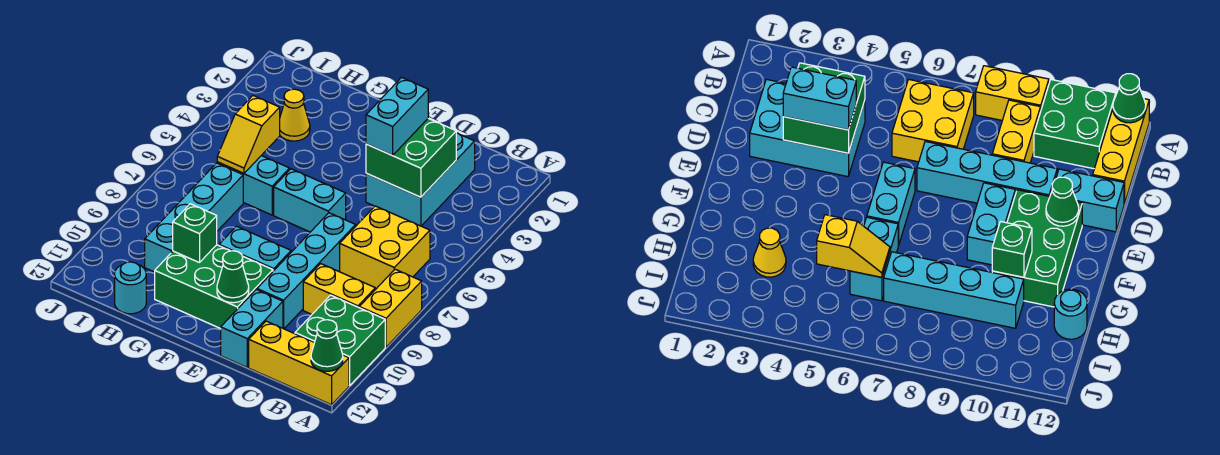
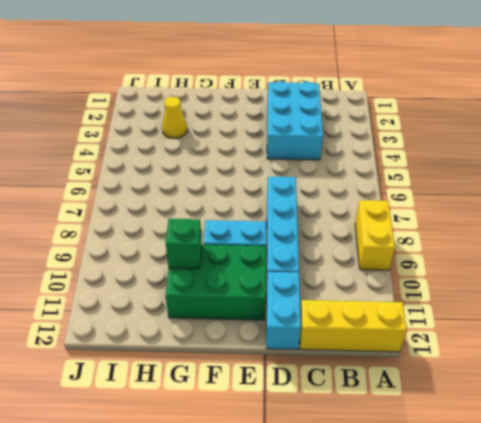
none -> green 2x2 brick [295,295,385,386]
none -> yellow 2x2 brick [340,206,430,289]
none -> yellow 1x2 brick [303,264,375,314]

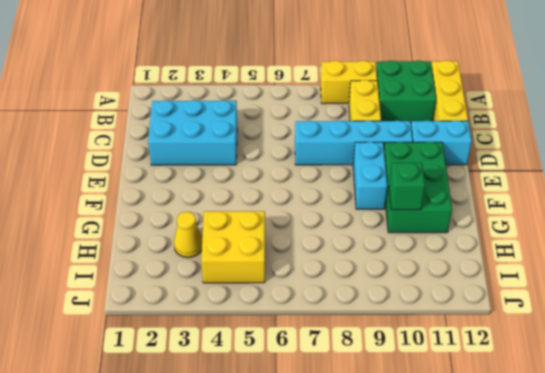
yellow 2x2 brick [201,211,265,283] -> yellow 2x2 brick moved to [340,206,430,289]
none -> cyan 1x2 brick [274,169,346,232]
none -> cyan 1x2 brick [217,156,290,215]
none -> cyan 1x4 brick [145,163,243,272]

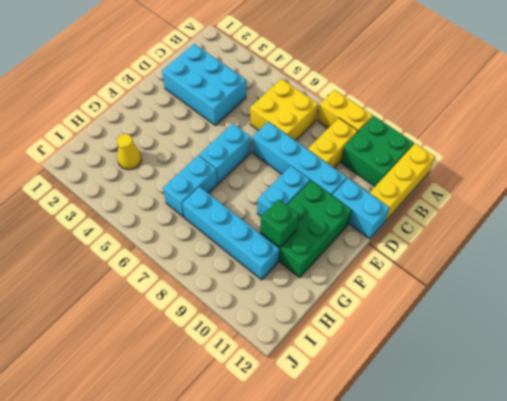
none -> cyan 1x1 round brick [115,262,146,314]
none -> green 1x1 cone [311,320,343,371]
none -> green 2x2 brick [366,119,456,197]

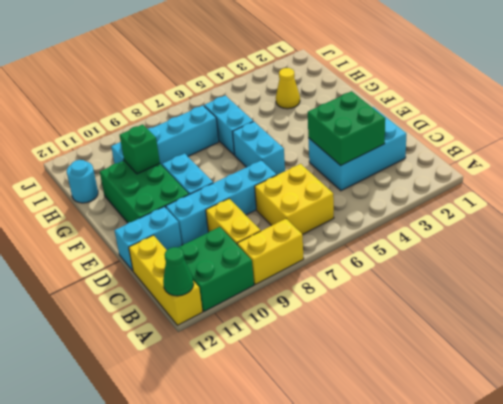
none -> green 1x1 cone [217,251,249,303]
none -> yellow 1x2 slope [217,96,280,173]
none -> cyan 1x2 brick [366,77,428,155]

